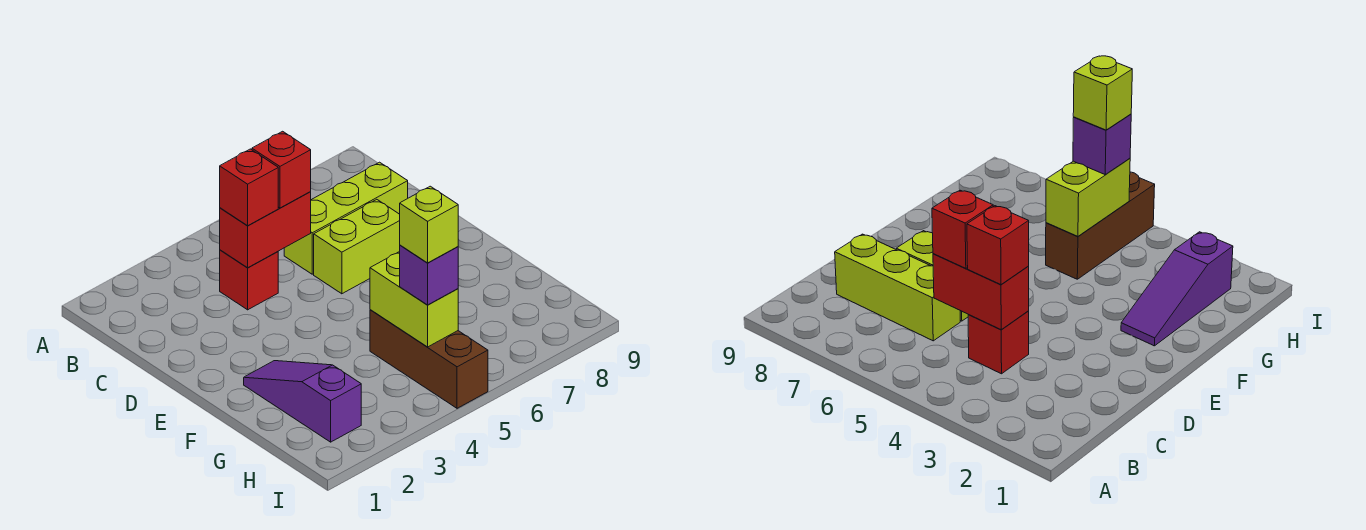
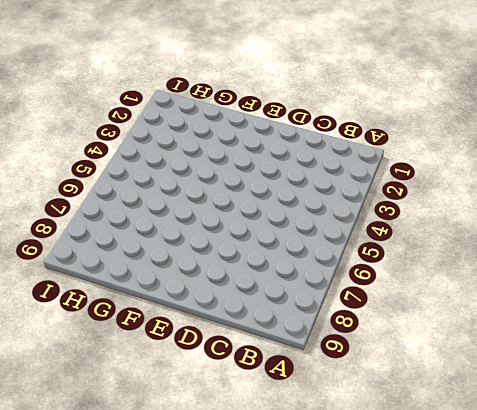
none -> red 1x1 brick [220,250,278,310]
none -> lime 1x3 brick [284,162,408,274]

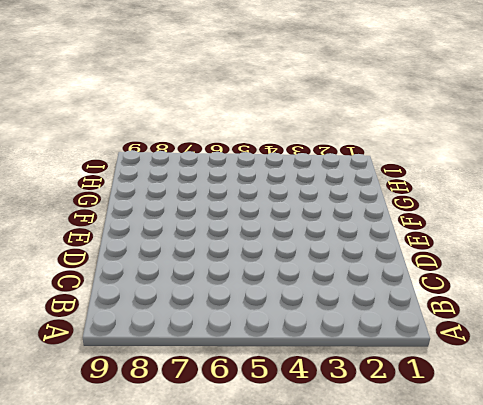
none -> red 1x1 brick [220,250,278,310]
none -> lime 1x3 brick [284,162,408,274]

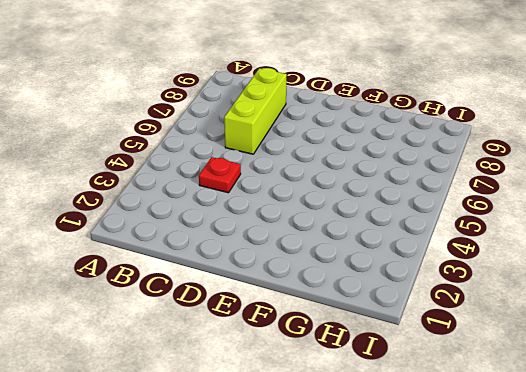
red 1x1 plate [199,157,241,193] -> red 1x1 brick [220,250,278,310]
none -> lime 1x2 brick [314,199,400,294]
none -> purple 1x3 slope [244,361,361,442]

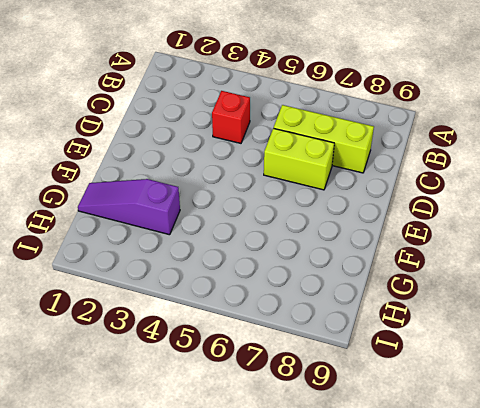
purple 1x3 slope [78,179,180,235] -> purple 1x3 slope turned to [244,361,361,442]
none -> brown 1x3 brick [370,310,488,408]
none -> red 1x2 brick [220,192,311,268]

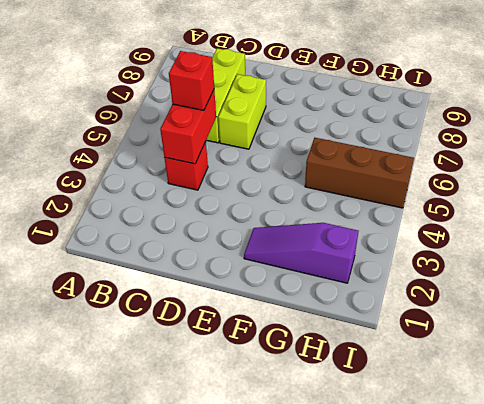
none -> lime 1x2 brick [370,252,458,347]
none -> red 1x1 brick [220,149,278,226]

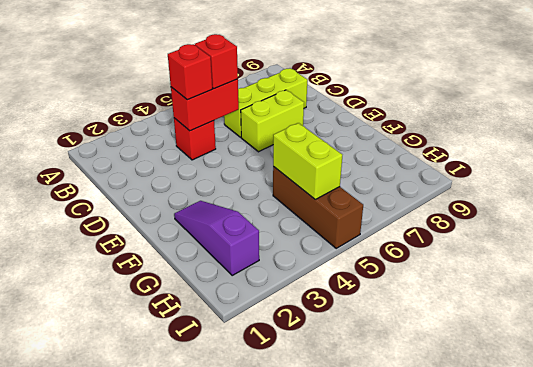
none -> purple 1x1 brick [400,245,458,305]
none -> lime 1x1 brick [400,186,458,263]

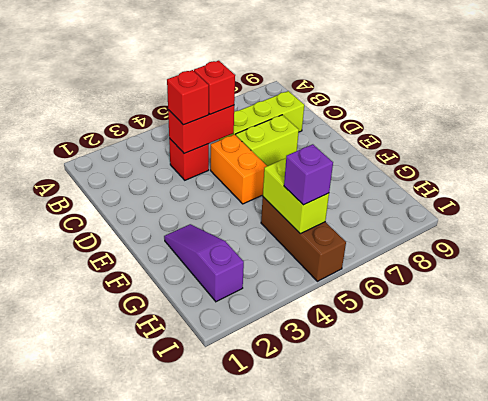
orange 1x2 brick [211,134,267,204] -> none
none -> lime 1x1 brick [400,186,458,263]

